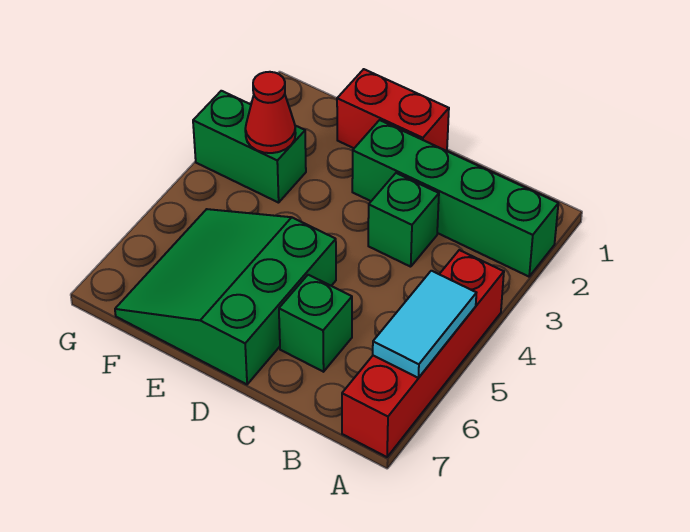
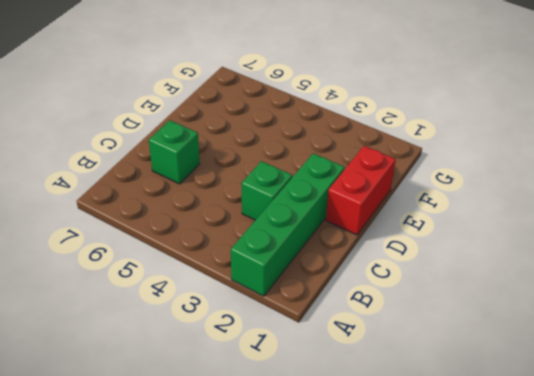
none -> red 1x4 brick [342,250,504,457]
none -> green 3x3 slope [115,209,336,384]

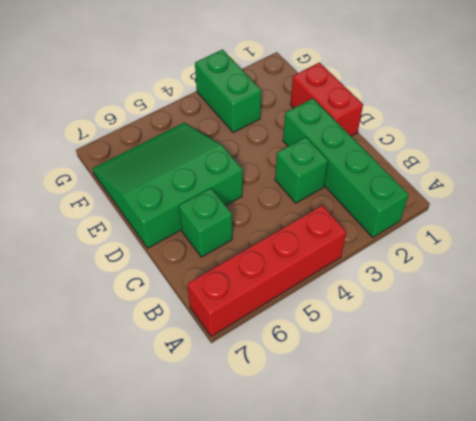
none -> cyan 1x2 tile [373,271,476,378]
none -> red 1x1 cone [245,72,296,153]

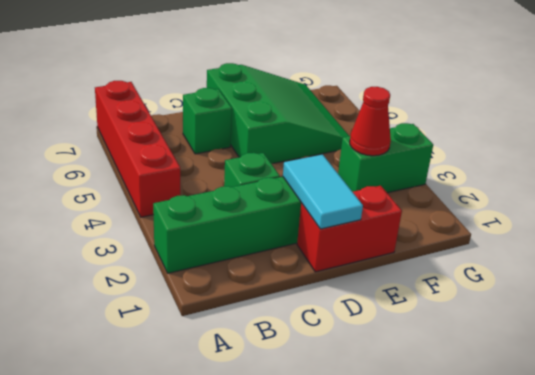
cyan 1x2 tile [283,154,363,229] -> cyan 1x2 tile moved to [373,271,476,378]

